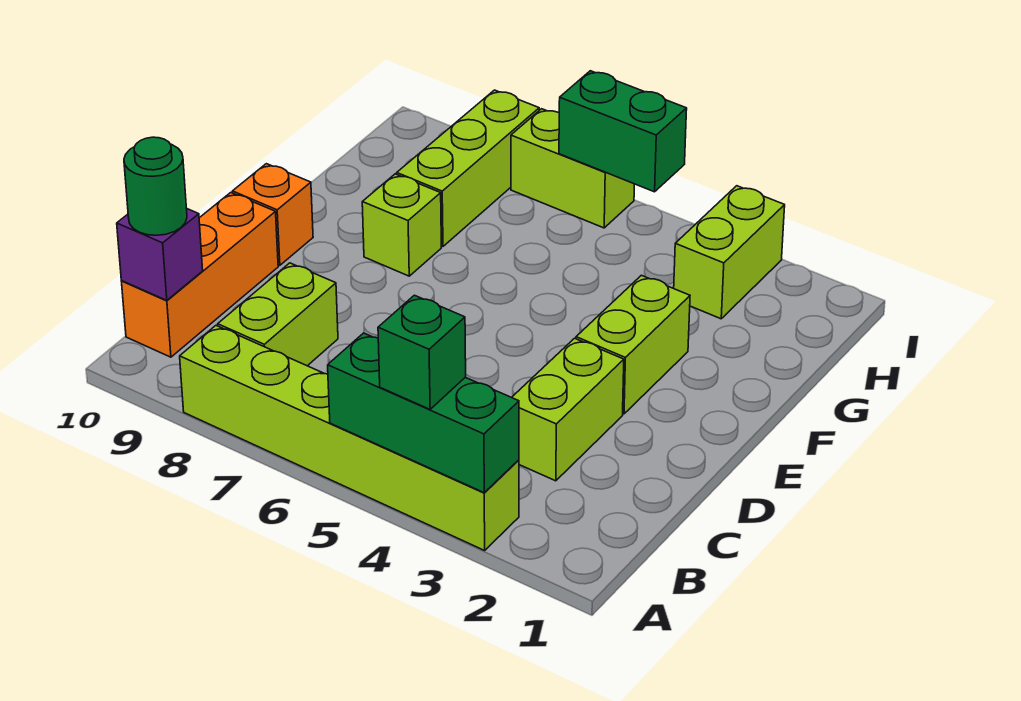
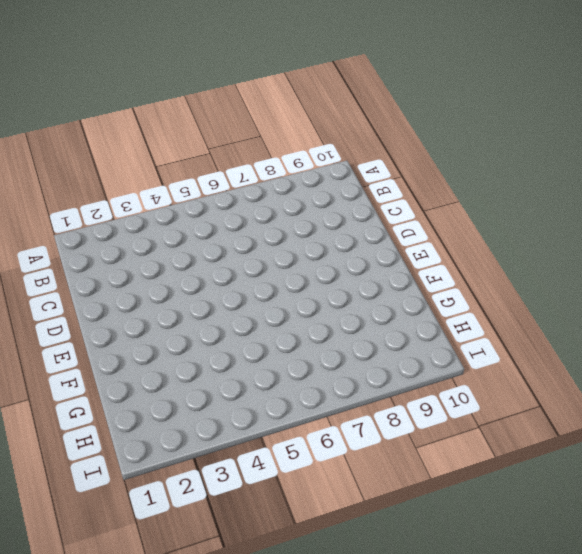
none -> lime 1x6 brick [180,326,519,550]
none -> lime 1x2 brick [218,263,338,366]
none -> orange 1x3 brick [121,193,278,357]

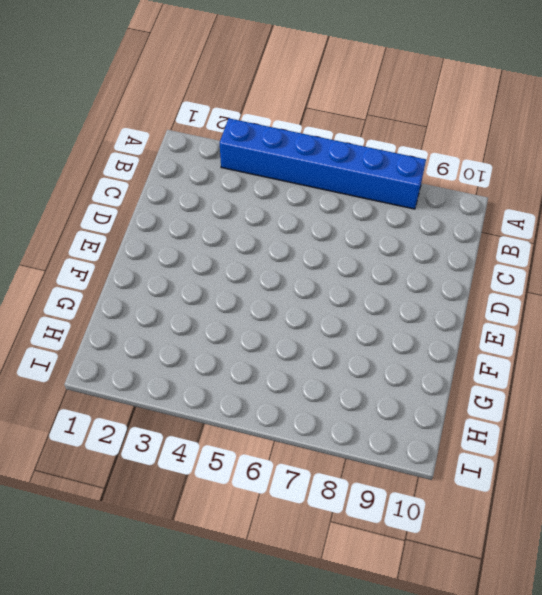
blue 1x6 brick [220,118,426,209] -> lime 1x6 brick [180,326,519,550]
none -> lime 1x2 brick [218,263,338,366]
none -> orange 1x3 brick [121,193,278,357]
none -> lime 1x2 brick [512,338,624,481]

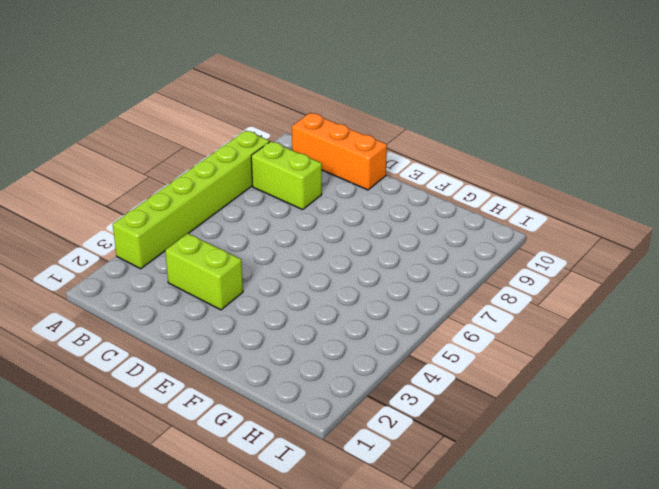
none -> lime 1x2 brick [576,275,690,414]
none -> orange 1x1 brick [232,164,313,265]
none -> lime 1x1 brick [362,174,441,276]

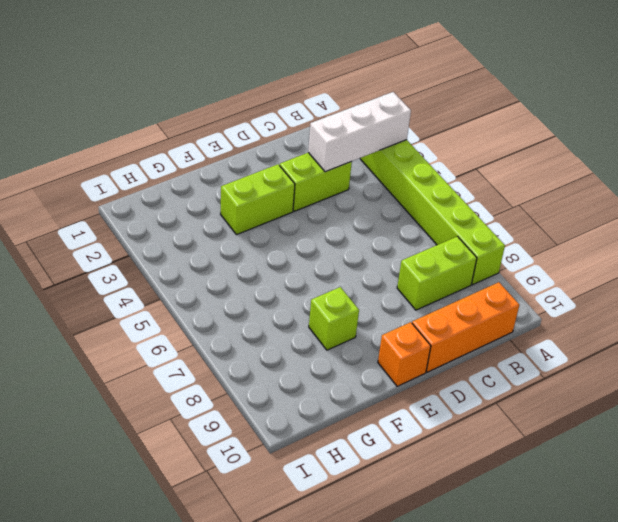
white 1x3 brick [308,92,411,172] -> green 1x3 brick [328,333,519,492]
none -> lime 1x3 brick [397,90,539,246]
none -> lime 1x2 brick [674,186,785,319]
none -> lime 1x2 brick [511,109,634,228]

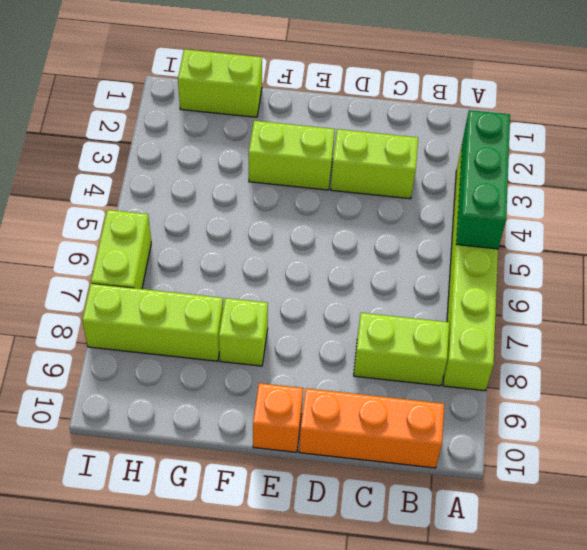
lime 1x2 brick [178,49,262,117] -> lime 1x2 brick moved to [674,186,785,319]
none -> purple 1x1 brick [117,208,203,300]
none -> green 1x2 brick [559,71,687,192]
none -> green 1x1 brick [378,295,466,409]

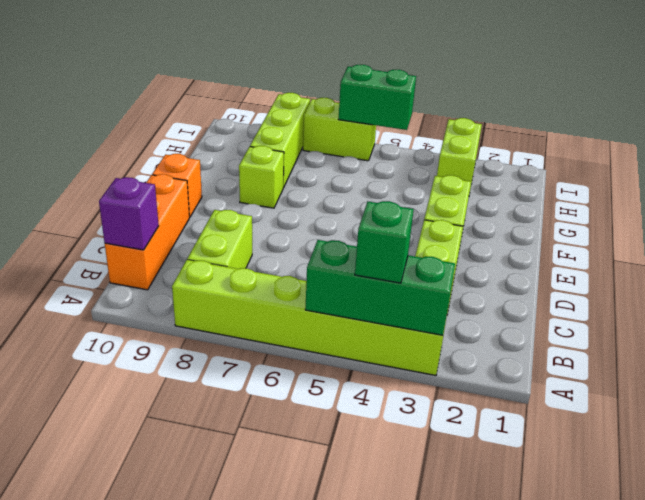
none -> green 1x1 round brick [124,137,187,235]

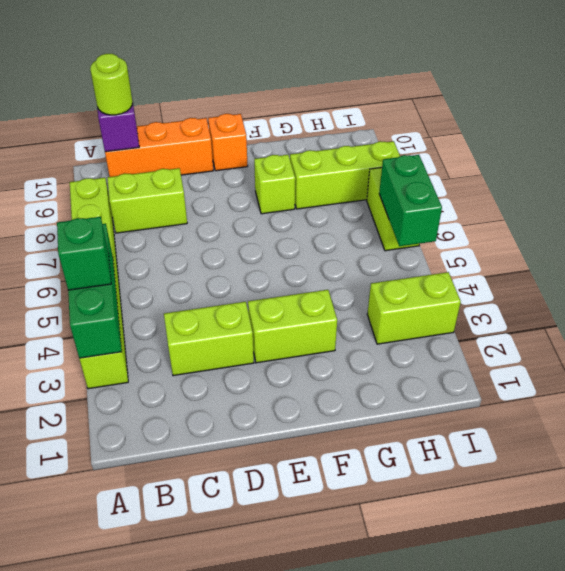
lime 1x1 round brick [90,54,133,115] -> green 1x1 round brick [124,137,187,235]

